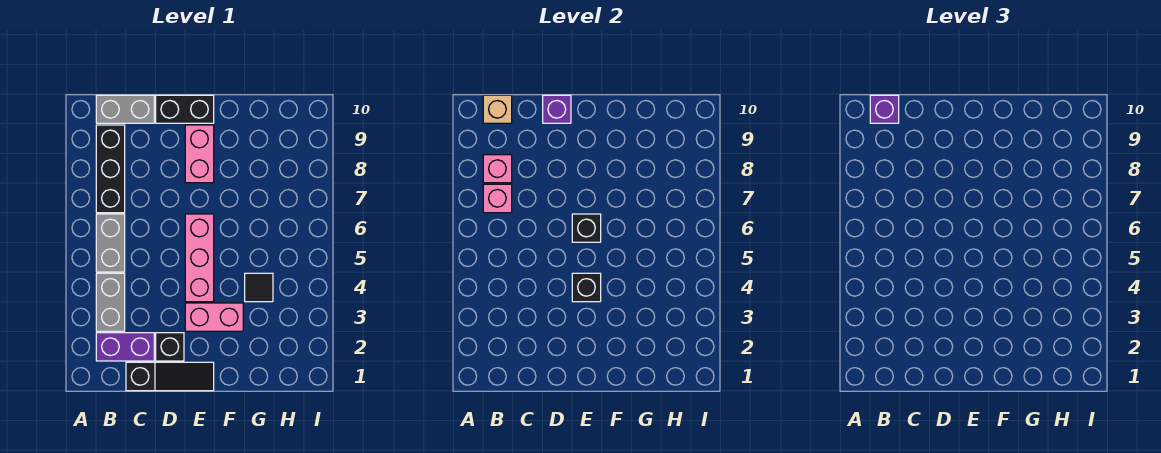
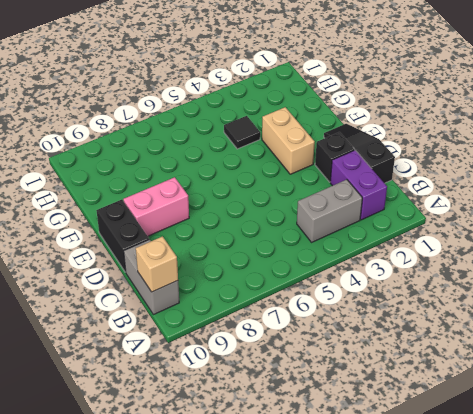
tan 1x2 brick [262,107,315,174] -> pink 1x2 brick [185,303,243,331]
none -> grey 1x2 brick [96,214,125,272]
none -> black 1x3 brick [96,125,125,213]
none -> pink 1x3 brick [185,214,214,302]

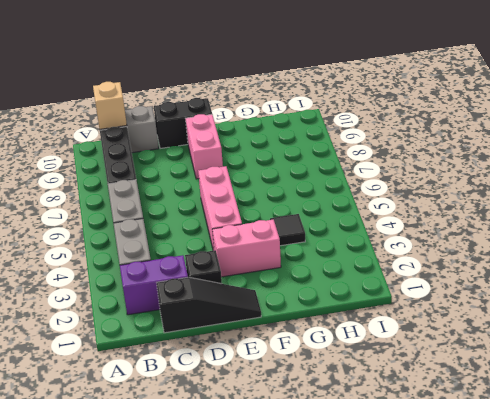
none -> pink 1x1 brick [483,184,512,213]
none -> pink 1x1 brick [483,155,512,183]
none -> purple 1x1 brick [543,95,571,123]

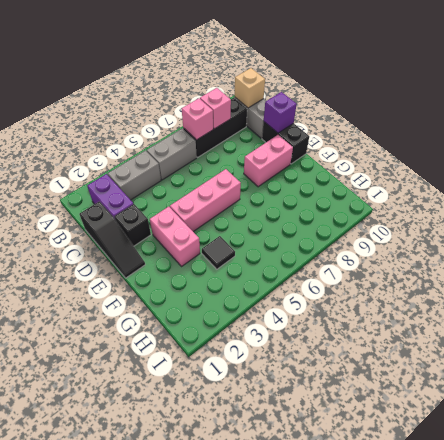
none -> black 1x1 brick [572,273,601,302]
none -> black 1x1 brick [572,214,601,242]
none -> purple 1x1 brick [870,95,899,123]

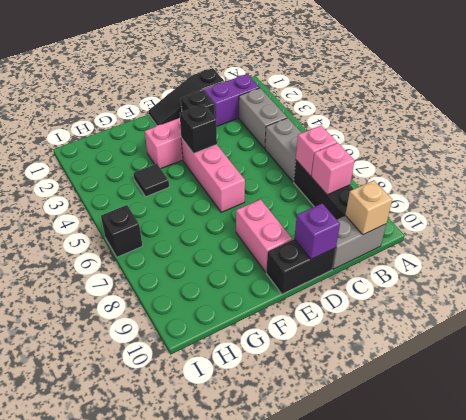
black 1x1 brick [101,205,143,257] -> black 1x1 brick moved to [572,214,601,242]
none -> purple 1x1 brick [870,95,899,123]

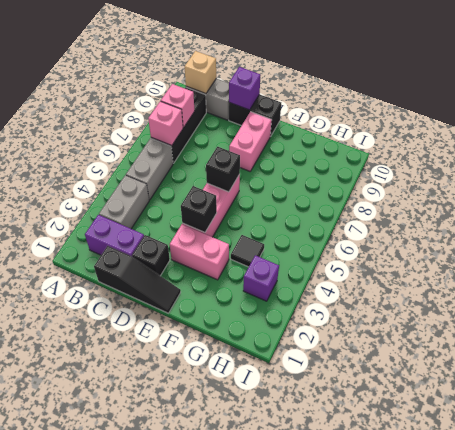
purple 1x1 brick [243,255,279,301] -> purple 1x1 brick moved to [870,95,899,123]

